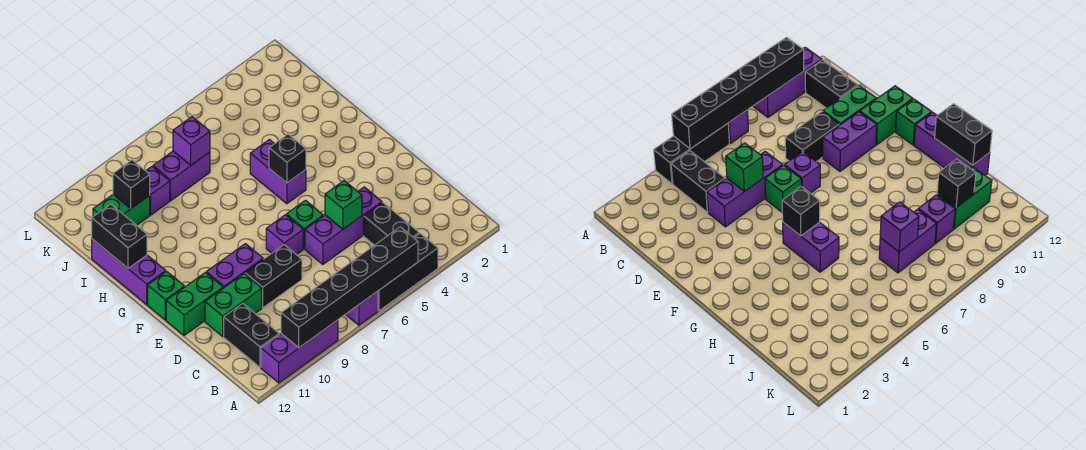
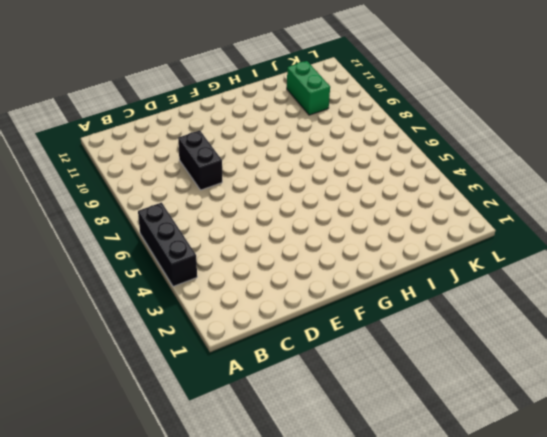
none -> purple 1x1 brick [346,291,378,325]
none -> purple 1x3 brick [261,320,338,383]
none -> black 1x2 brick [364,202,419,245]

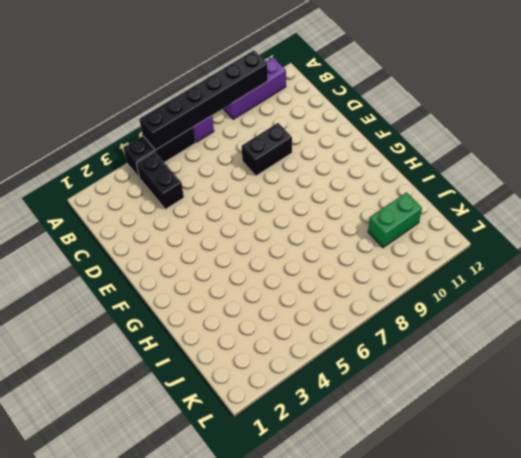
none -> black 1x2 brick [224,303,279,368]
none -> purple 1x3 brick [305,187,382,264]
none -> green 1x2 brick [205,274,262,337]

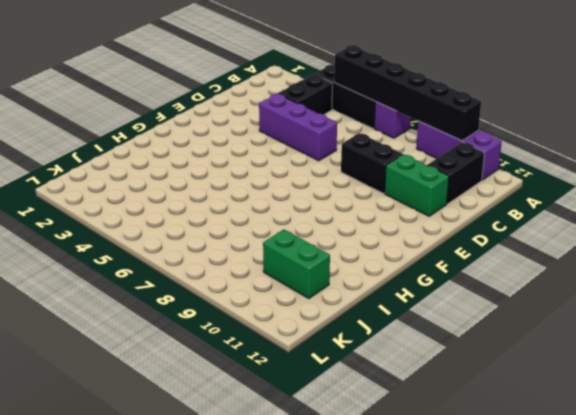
none -> green 1x1 brick [286,200,323,249]
none -> purple 1x1 brick [266,215,303,255]
none -> purple 1x2 brick [206,244,263,288]

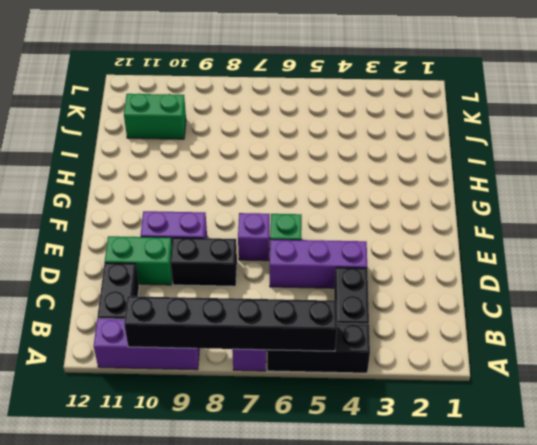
none -> green 1x2 brick [166,272,223,336]
none -> green 1x1 brick [148,271,184,320]
none -> purple 1x2 brick [250,140,306,204]

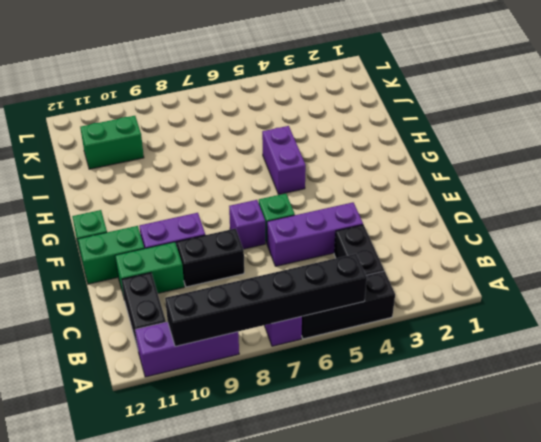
none -> purple 1x3 brick [92,239,166,305]
none -> purple 1x2 brick [153,151,210,200]
none -> purple 1x1 brick [146,167,170,215]

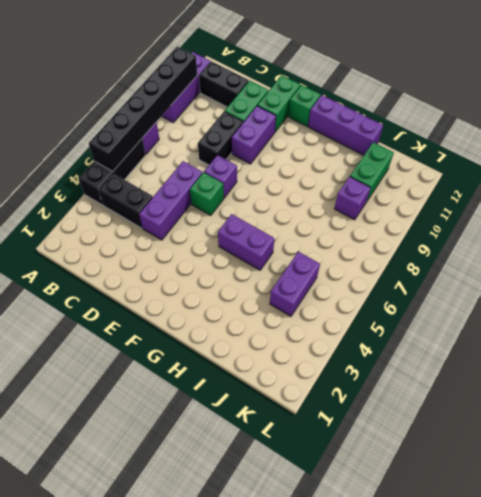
purple 1x2 brick [270,252,320,316] -> purple 1x2 brick moved to [153,151,210,200]
none -> green 1x1 brick [325,181,362,229]
none -> black 1x1 brick [269,134,306,183]
none -> black 1x2 brick [92,204,147,268]

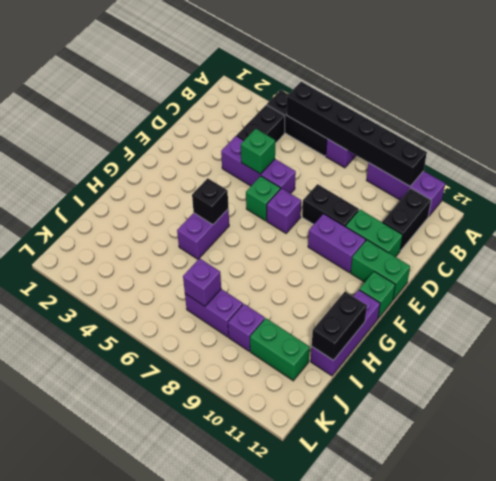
none -> black 1x1 brick [113,160,150,208]

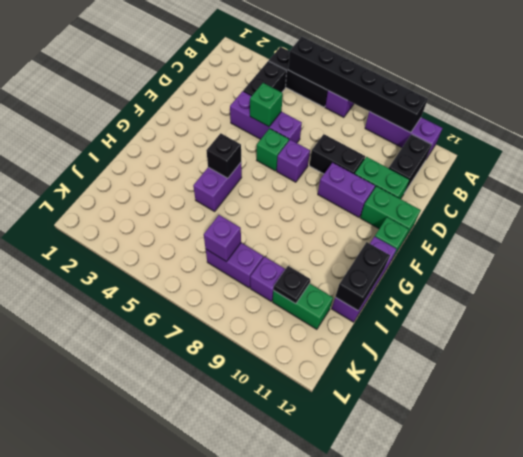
black 1x1 plate [274,266,310,304] -> black 1x1 brick [113,160,150,208]

